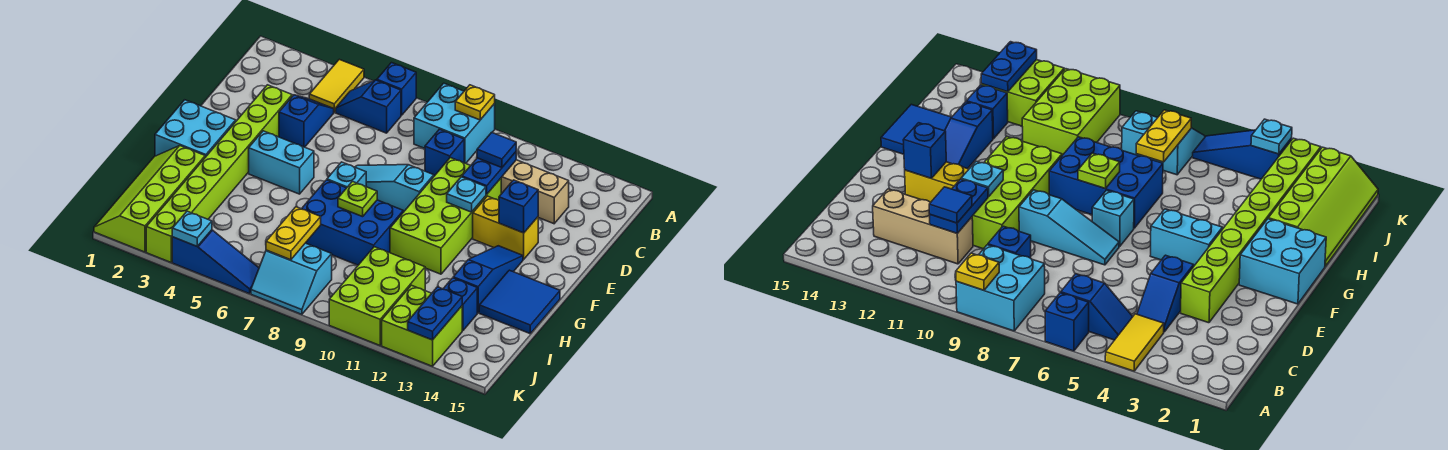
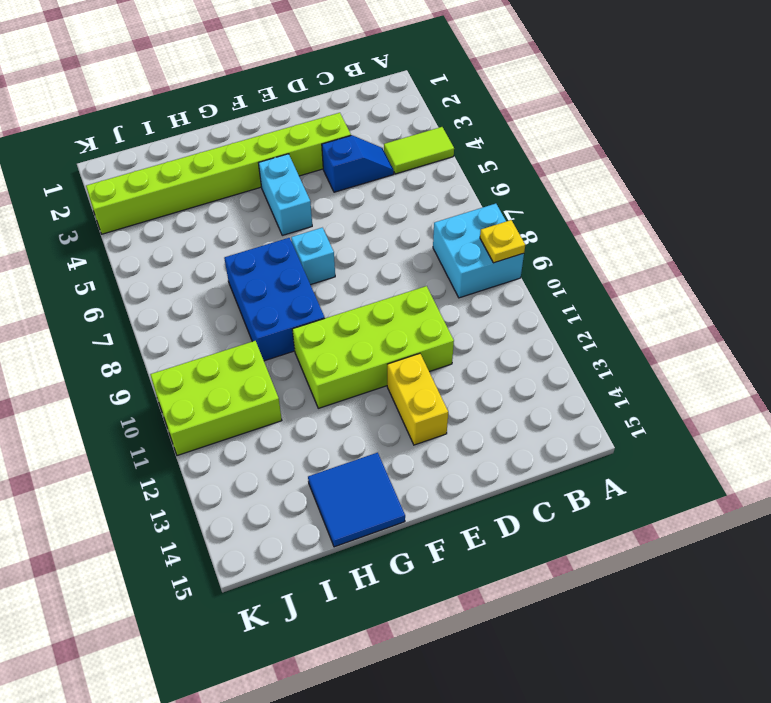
lime 1x2 tile [384,127,454,174] -> yellow 1x2 tile [309,59,364,112]
none -> blue 1x1 brick [377,63,416,115]
none -> blue 1x2 slope [336,80,401,133]
none -> blue 1x1 brick [425,129,464,176]
none -> tan 1x3 brick [501,160,569,224]

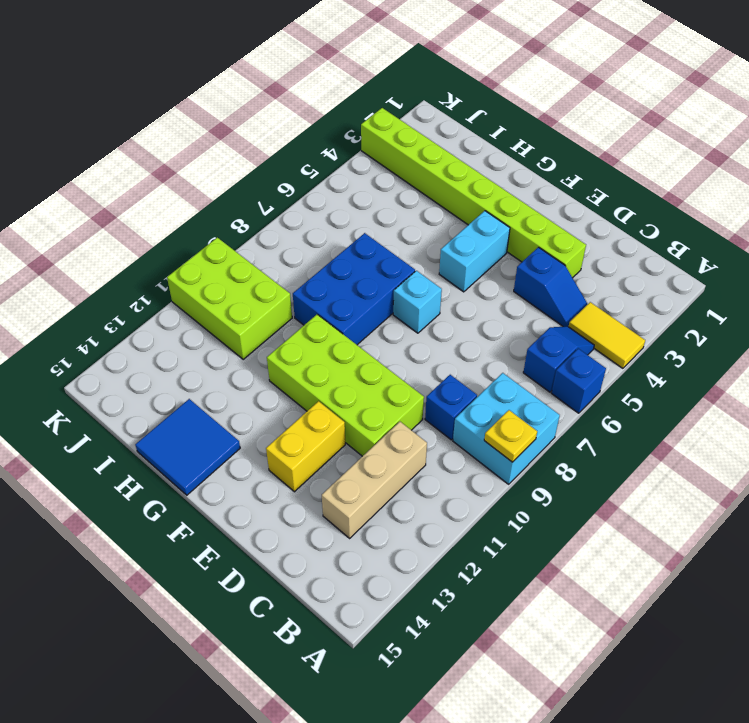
none -> cyan 1x3 slope [355,165,434,212]
none -> cyan 2x2 brick [155,100,236,157]
none -> blue 1x3 slope [453,246,523,313]
none -> lime 2x4 slope [94,146,205,252]

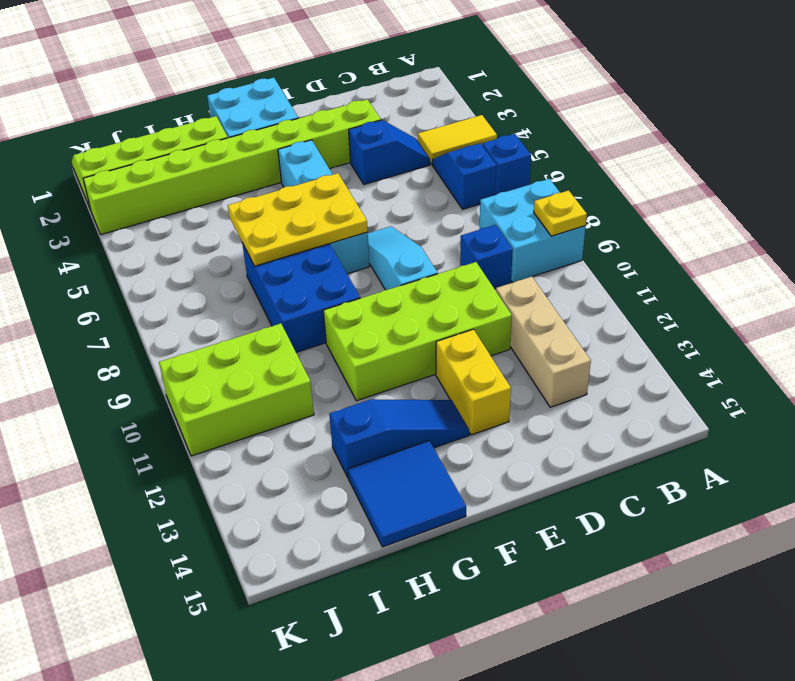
yellow 2x3 plate [228,173,368,266] -> none
none -> blue 1x1 brick [443,278,477,331]
none -> cyan 2x2 slope [251,243,332,314]
none -> lime 2x2 brick [382,285,462,366]
none -> blue 1x3 slope [172,230,259,294]

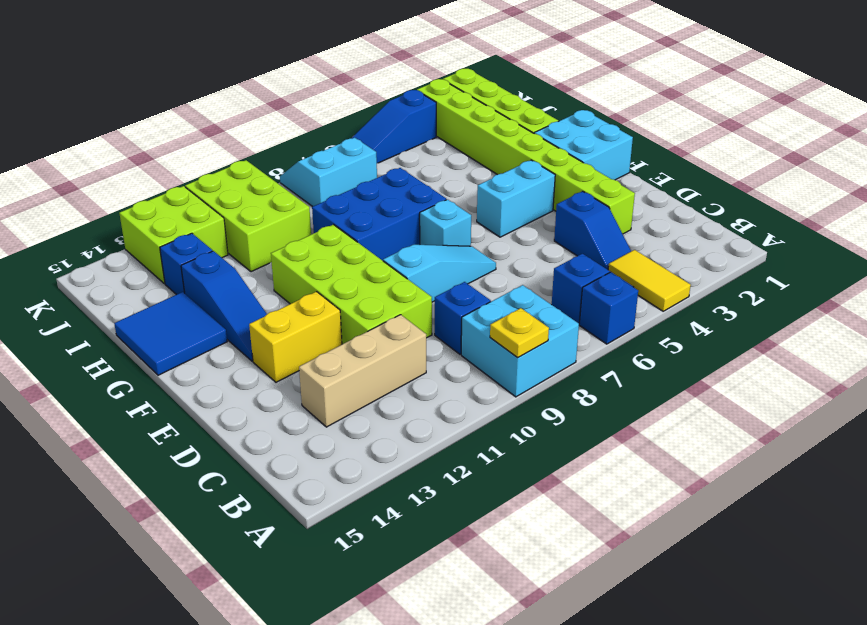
none -> blue 1x2 plate [462,152,516,194]
none -> cyan 1x1 plate [447,177,486,212]
none -> blue 1x1 brick [499,180,538,233]
none -> lime 1x1 plate [338,182,377,217]

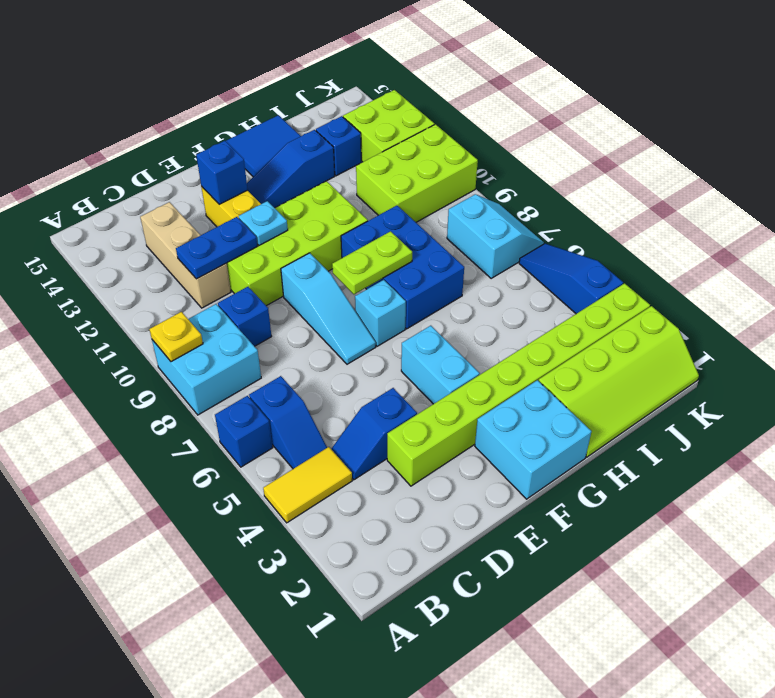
lime 1x2 plate [332,231,412,294] -> lime 1x1 plate [338,182,377,217]
none -> yellow 1x2 plate [266,207,321,260]
none -> blue 1x2 plate [408,287,462,340]
none -> cyan 1x1 plate [172,211,212,246]
none -> blue 1x1 tile [477,132,516,168]

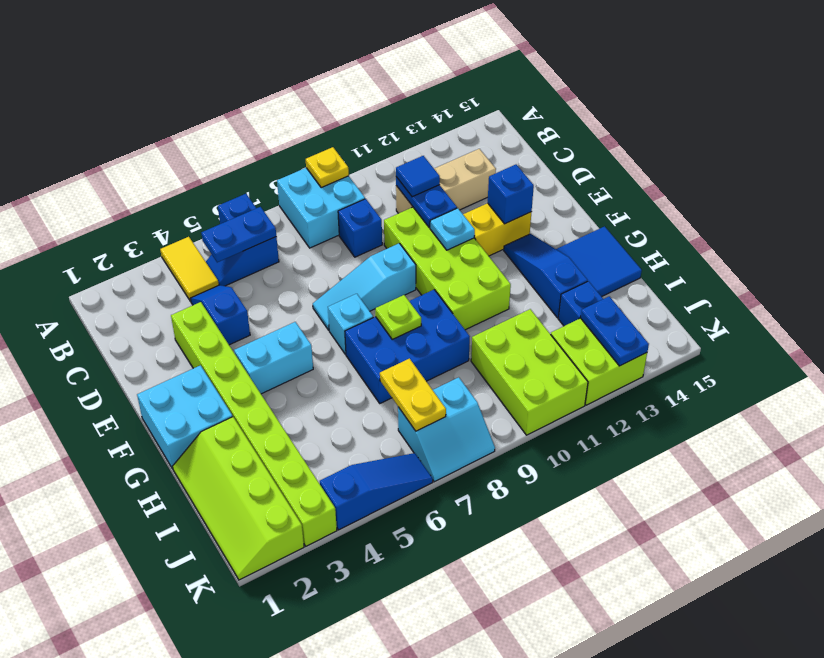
blue 1x2 plate [201,207,276,262] -> none
none -> cyan 1x1 plate [172,211,212,246]

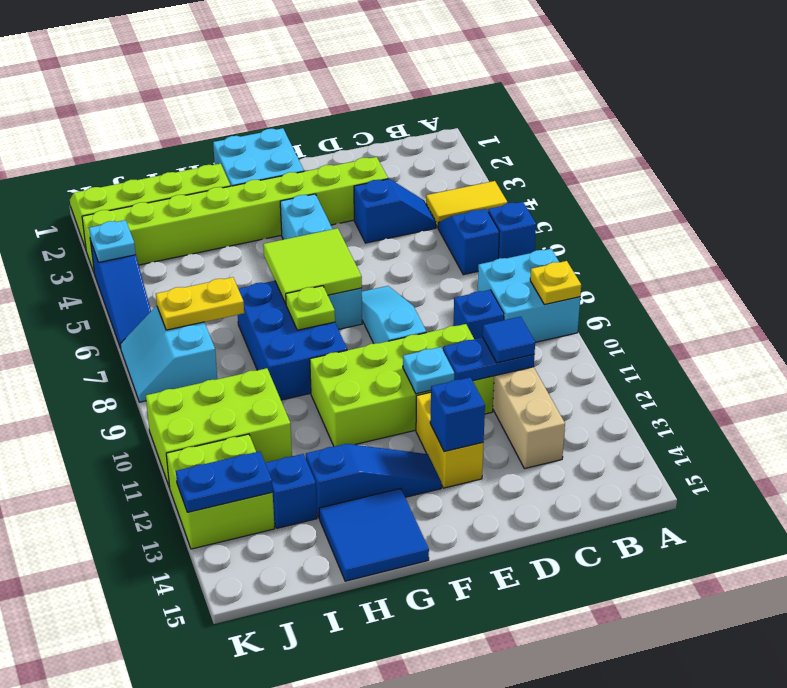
lime 2x2 tile [263,228,362,304] -> none

